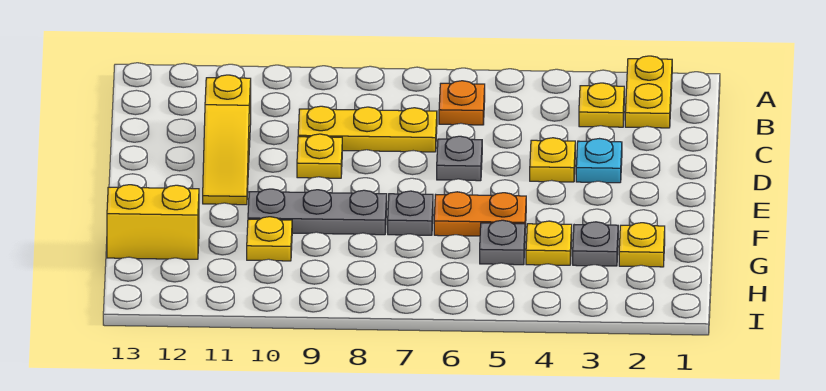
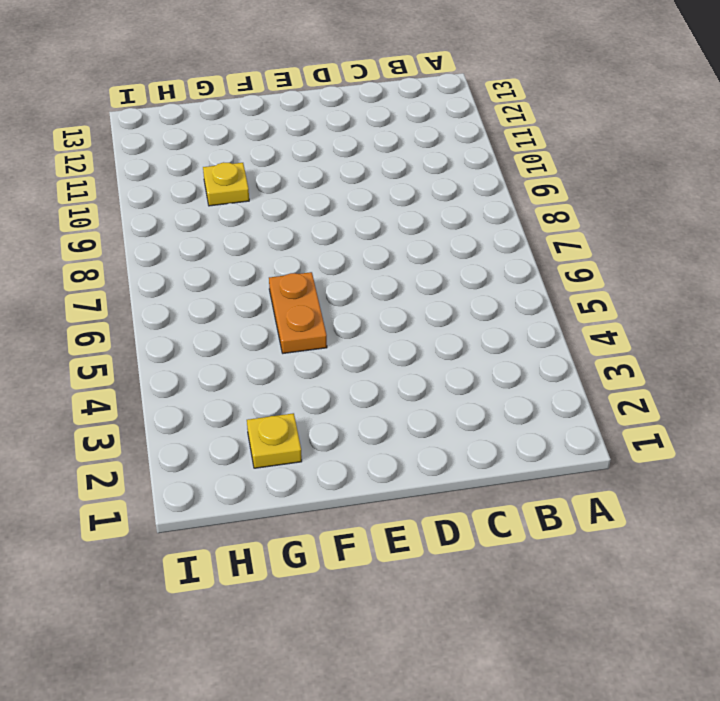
none -> yellow 1x2 plate [625,56,672,128]
none -> yellow 1x1 plate [579,83,624,127]
none -> orange 1x1 plate [439,81,485,125]

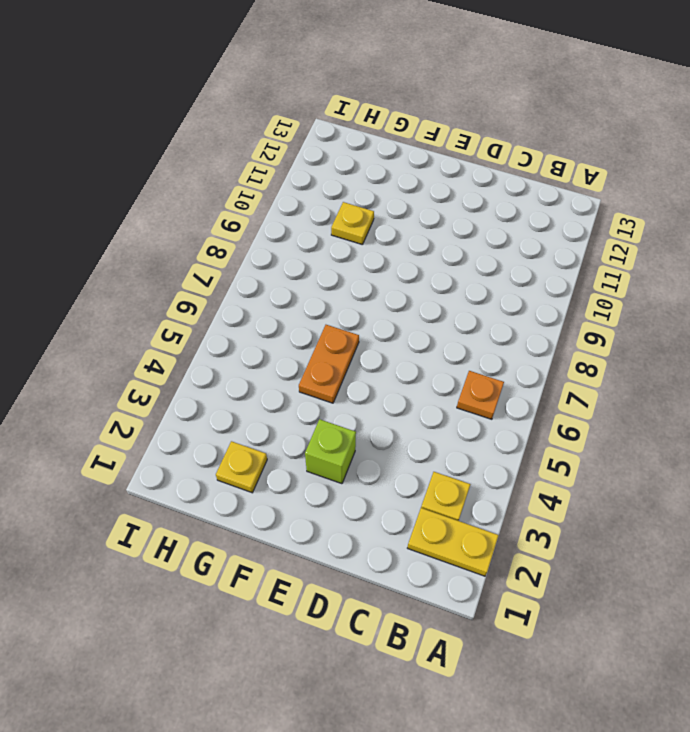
lime 1x1 brick [305,419,356,484] -> none
none -> yellow 1x3 plate [298,106,437,152]
none -> yellow 1x3 slope [203,75,251,205]
none -> cyan 1x1 plate [576,139,622,183]

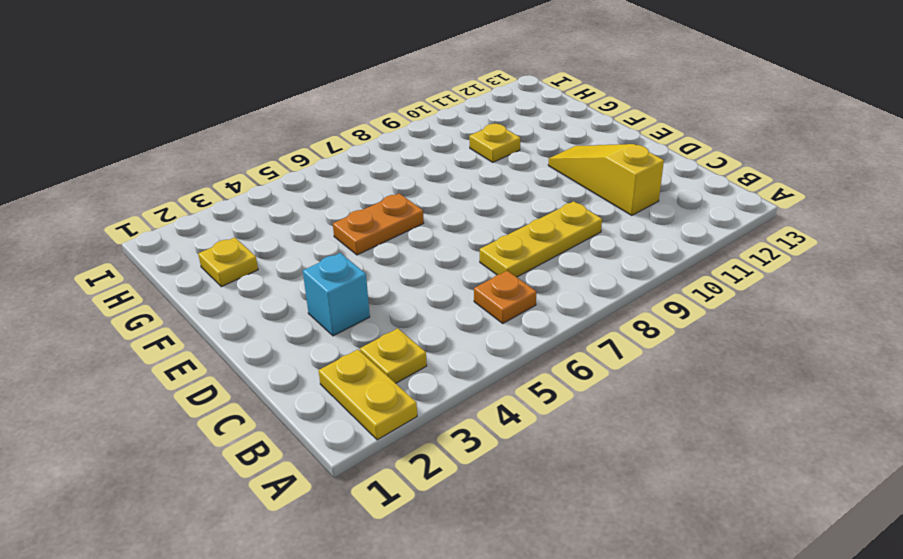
cyan 1x1 brick [303,253,370,336] -> cyan 1x1 plate [576,139,622,183]
none -> yellow 1x1 plate [530,138,575,182]
none -> grey 1x1 plate [437,136,482,181]
none -> yellow 1x1 plate [297,134,342,178]

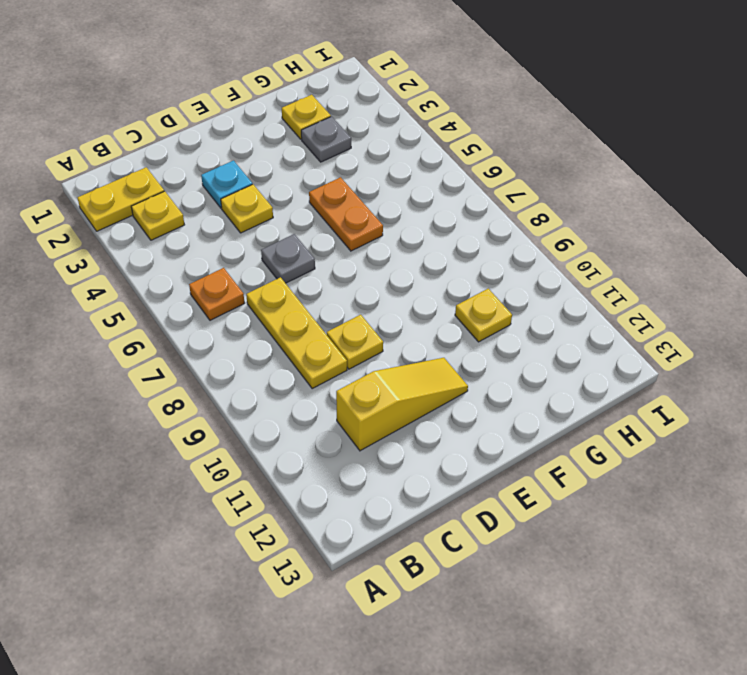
none -> grey 1x1 plate [388,191,433,235]
none -> grey 1x3 plate [248,189,387,235]
none -> yellow 1x1 plate [526,221,572,265]

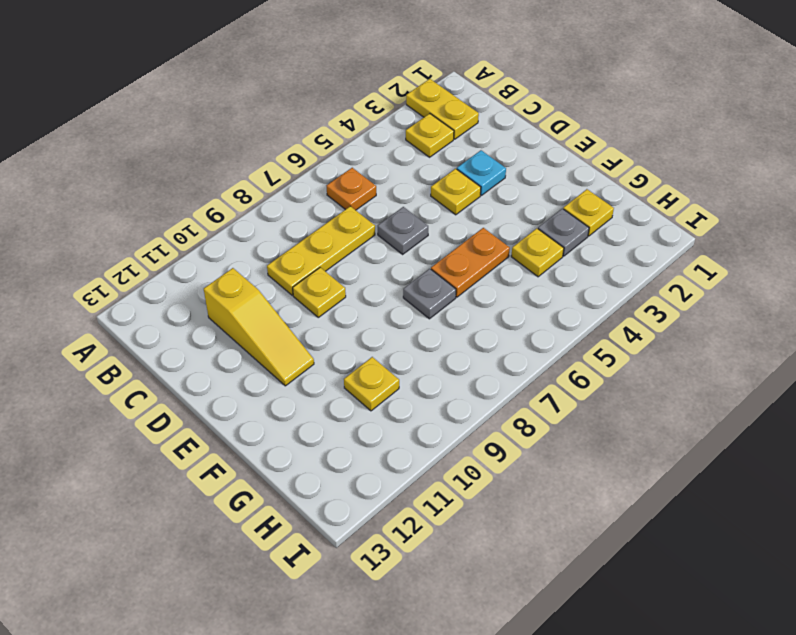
none -> grey 1x3 plate [248,189,387,235]
none -> grey 1x1 plate [480,220,525,265]
none -> yellow 1x2 brick [107,185,199,259]

